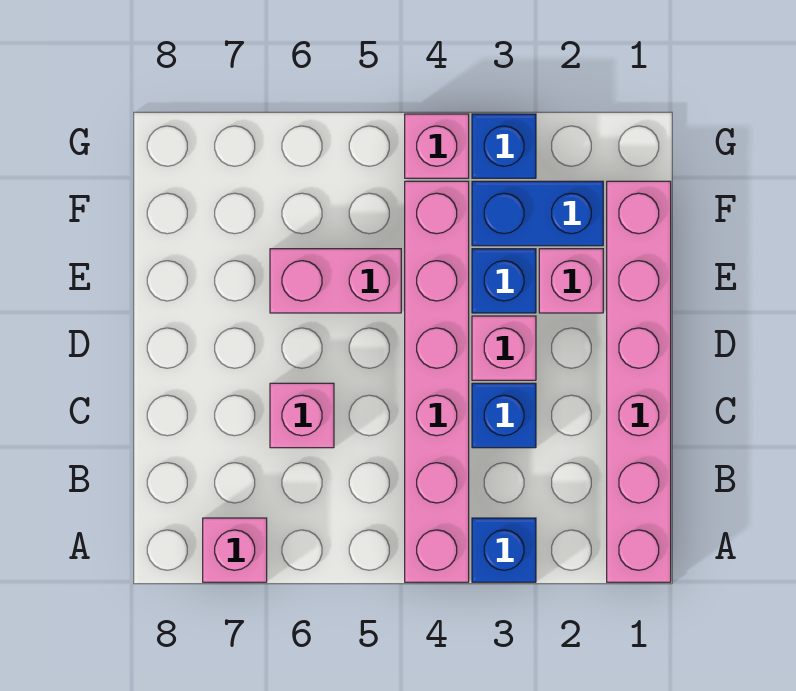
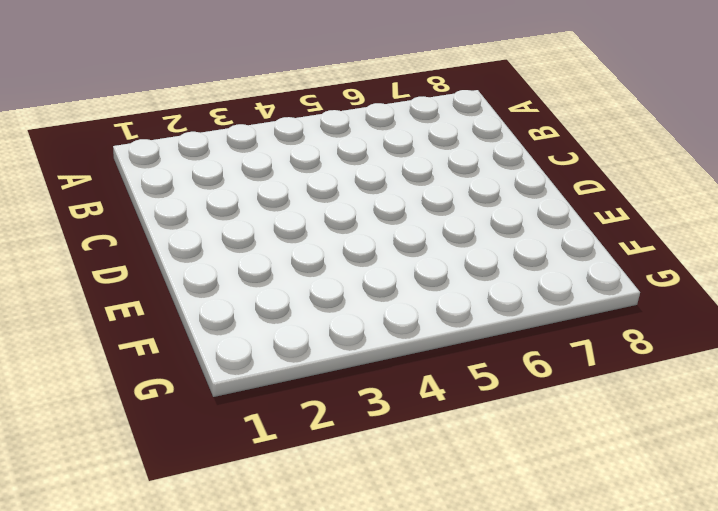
none -> pink 1x6 brick [607,181,671,582]
none -> blue 1x1 brick [472,518,536,582]
none -> pink 1x6 brick [405,181,469,582]

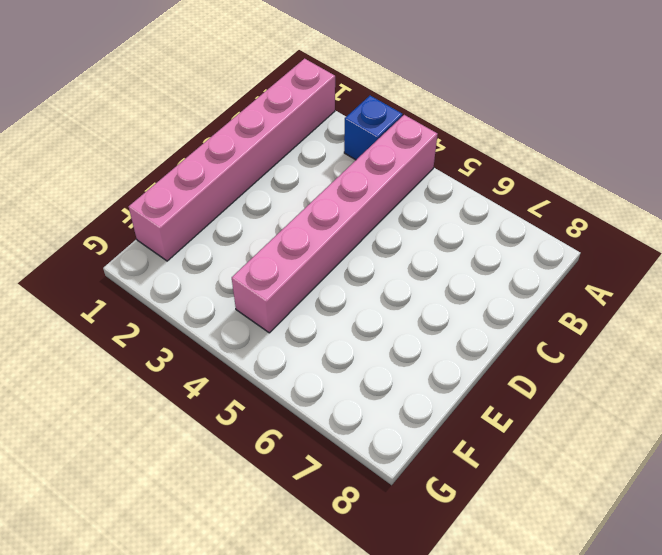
none -> pink 1x1 brick [203,518,267,582]
none -> blue 1x1 brick [472,383,536,448]
none -> pink 1x1 brick [270,383,334,448]

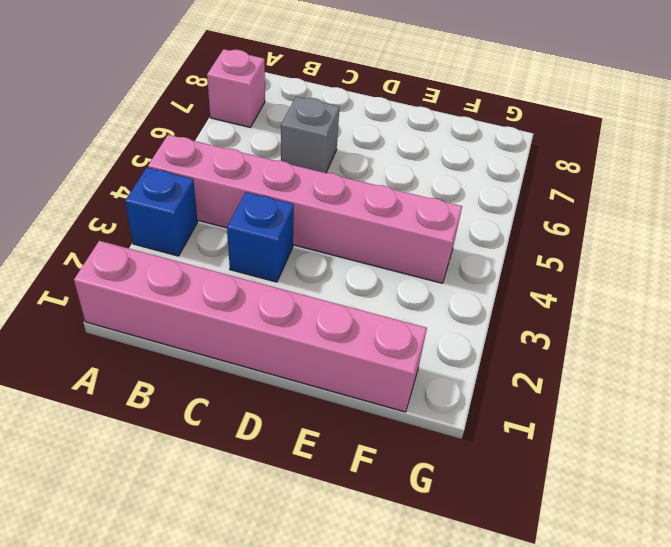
grey 1x1 brick [281,97,339,173] -> pink 1x1 brick [270,383,334,448]
none -> pink 1x1 brick [472,316,536,380]
none -> pink 1x1 brick [539,249,603,313]
none -> blue 1x1 brick [472,249,536,313]

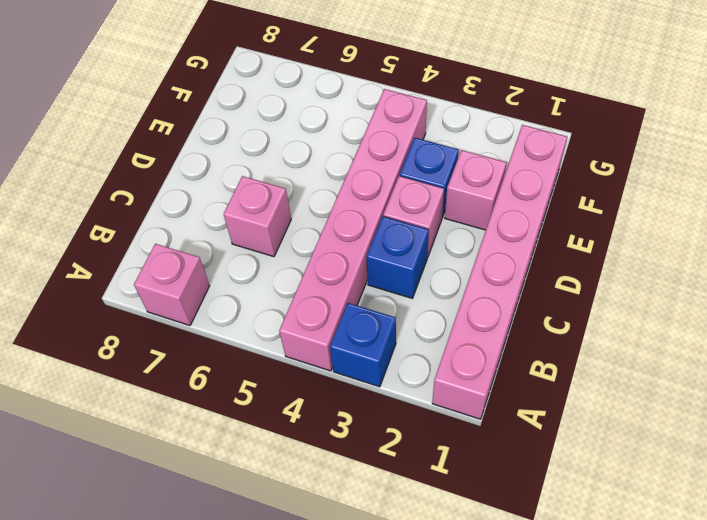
none -> pink 1x2 brick [270,249,401,313]
none -> blue 1x2 brick [472,181,603,246]
none -> blue 1x1 brick [472,114,536,178]

